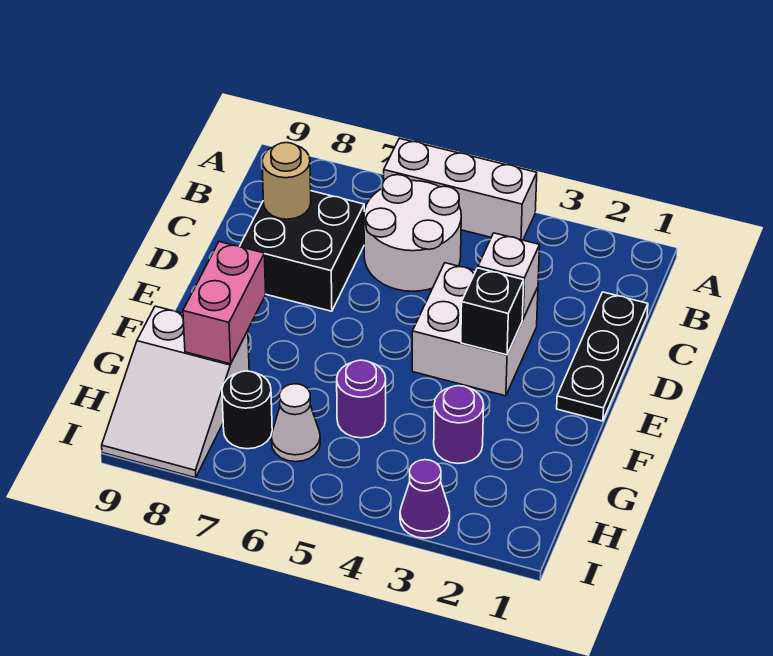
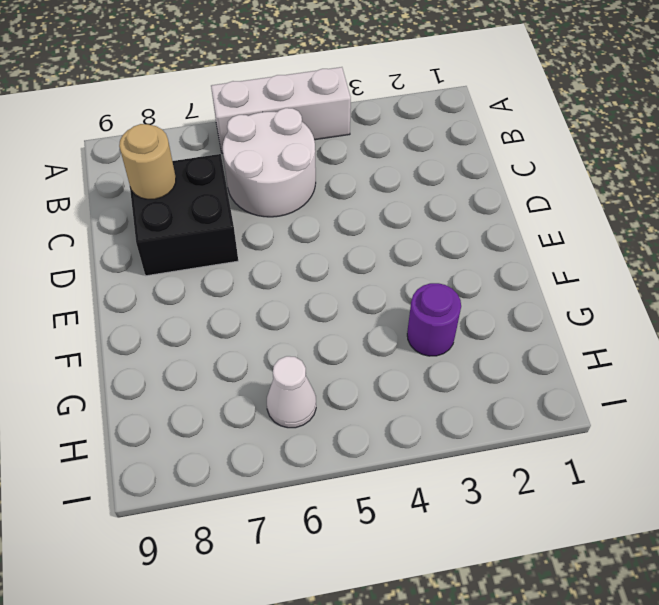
none -> black 1x3 plate [557,292,648,421]
none -> white 2x2 brick [412,263,538,396]
none -> purple 1x1 round brick [337,360,386,438]

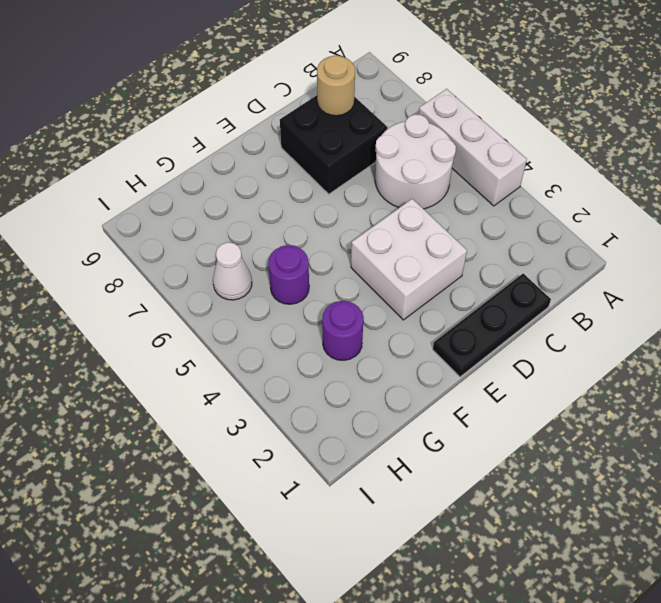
none -> white 2x3 slope [102,306,249,478]
none -> black 1x1 round brick [222,371,272,449]
none -> purple 1x1 cone [400,460,450,538]

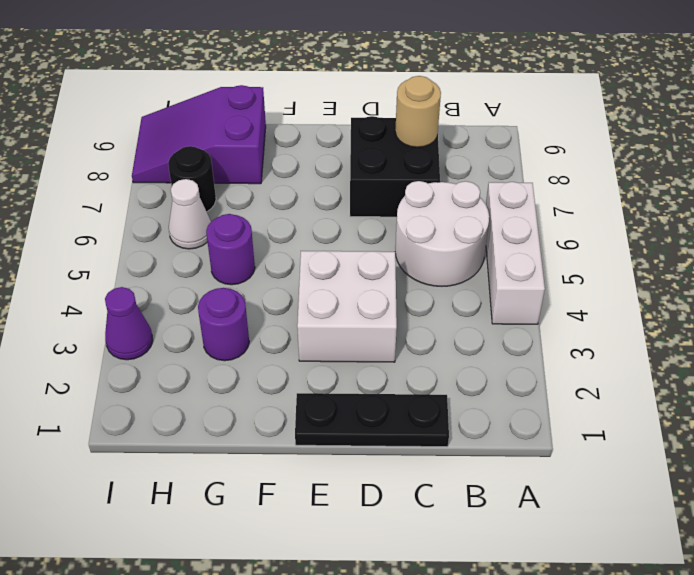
purple 2x3 slope [132,85,266,184] -> white 2x3 slope [102,306,249,478]
none -> white 1x1 brick [478,233,540,319]
none -> black 1x1 brick [461,268,524,355]
none -> pink 1x2 brick [183,242,266,364]

